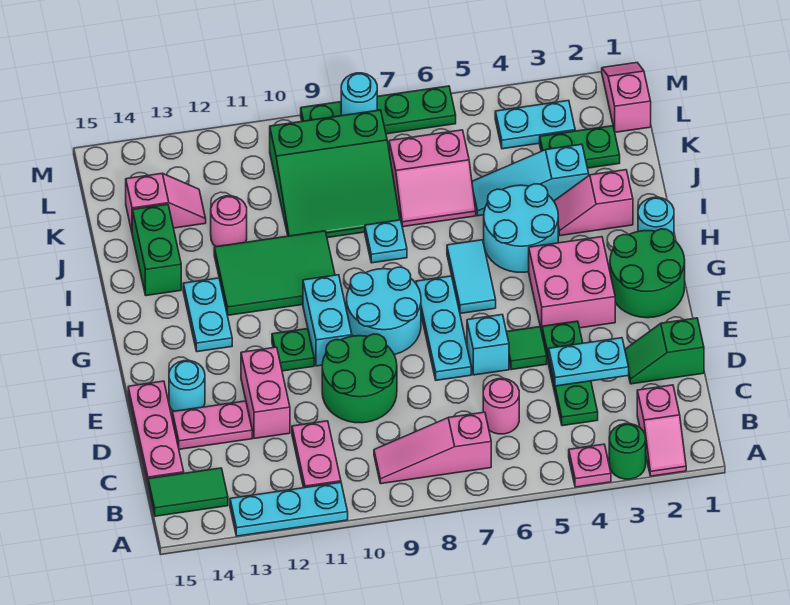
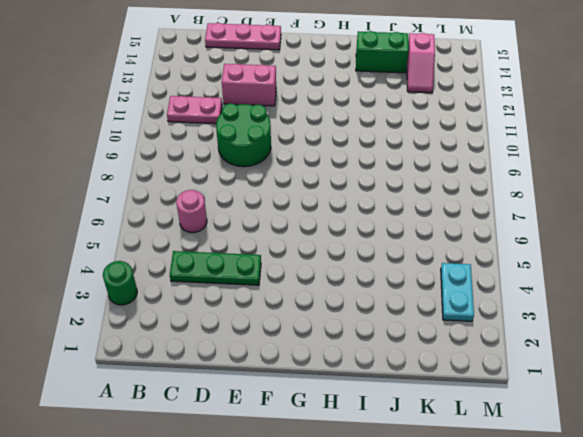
none -> pink 1x2 slope [637,385,686,476]
none -> pink 1x1 plate [569,444,611,487]
none -> cyan 1x3 plate [230,482,348,536]
none -> pink 1x3 slope [374,412,491,484]

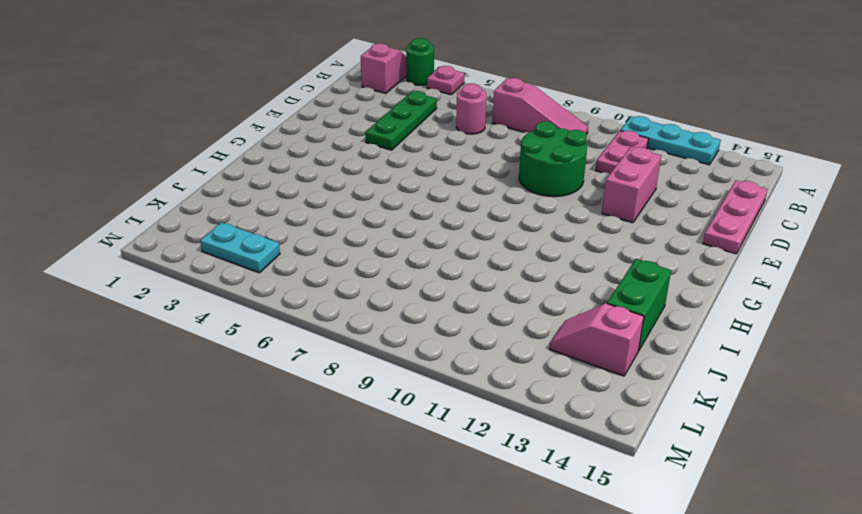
none -> green 1x2 tile [148,468,228,516]
none -> green 1x2 slope [625,318,704,384]
none -> pink 1x2 plate [172,401,252,449]
none -> green 1x1 tile [507,327,547,370]

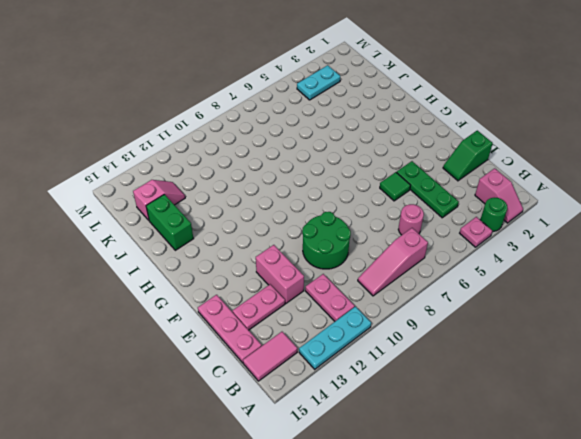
pink 1x2 tile [243,332,297,381] -> green 1x2 tile [148,468,228,516]
none -> cyan 1x1 brick [467,315,509,375]
none -> cyan 1x3 plate [416,276,471,380]
none -> cyan 1x1 round brick [169,361,205,411]
none -> green 2x2 round brick [610,229,685,318]

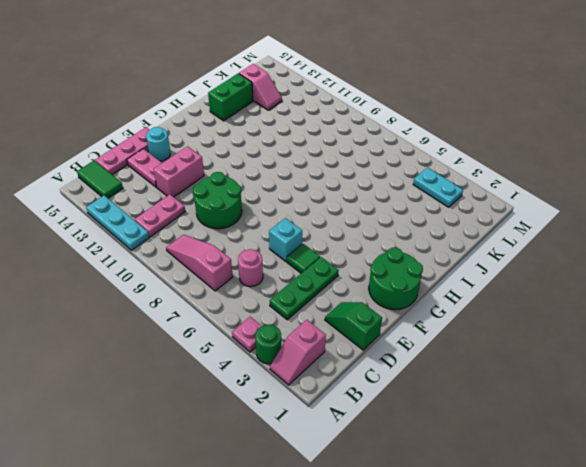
none -> cyan 1x3 plate [416,276,471,380]
none -> pink 2x2 brick [529,237,615,332]
none -> cyan 2x2 round brick [347,267,421,354]
none -> cyan 1x2 brick [303,275,352,366]

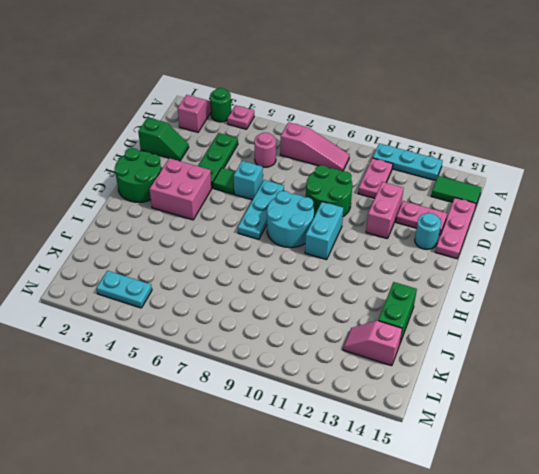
none -> green 1x1 plate [272,329,314,371]
none -> cyan 1x2 tile [447,240,496,313]
none -> cyan 1x2 plate [183,278,232,352]
none -> cyan 1x1 round brick [638,197,674,236]

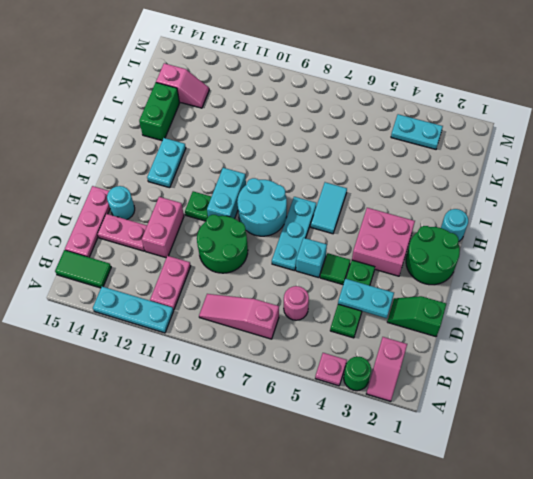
none -> cyan 2x2 round brick [484,184,558,272]
none -> green 2x3 tile [214,231,335,316]
none -> pink 1x2 slope [554,170,633,236]
none -> cyan 1x1 plate [365,220,407,263]

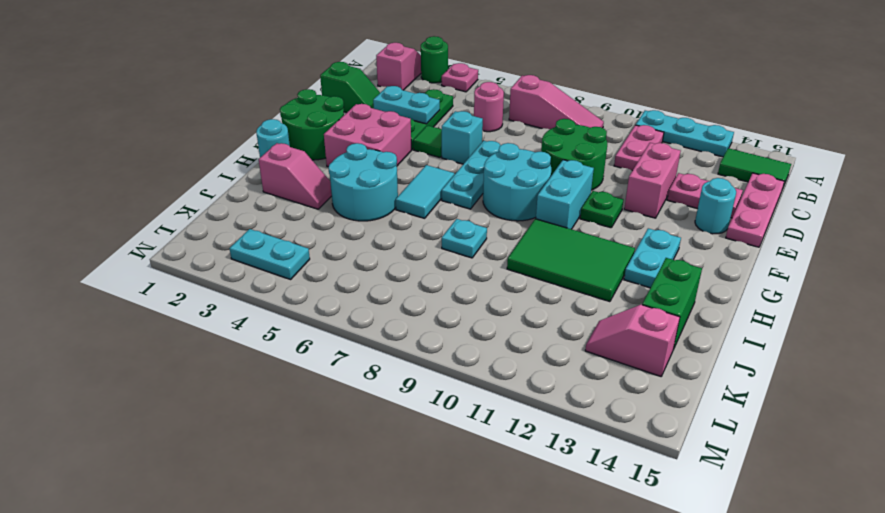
none -> cyan 1x3 slope [472,144,589,216]
none -> pink 2x2 slope [389,130,476,227]
none -> green 3x3 slope [270,110,400,238]
none -> pink 1x1 round brick [211,196,247,247]

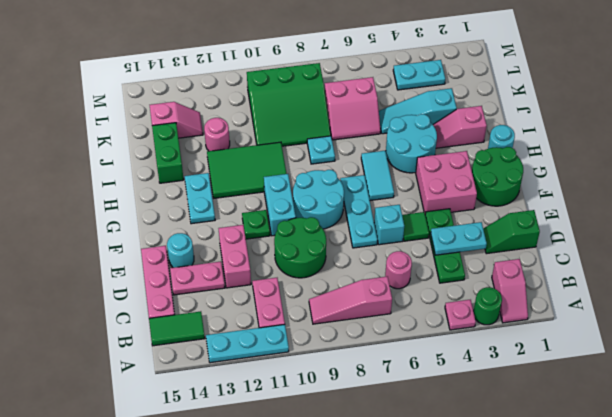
none -> green 1x2 plate [540,126,620,168]
none -> pink 1x2 slope [602,63,651,132]
none -> green 1x4 plate [301,86,456,134]
none -> cyan 1x1 round brick [341,73,377,116]

